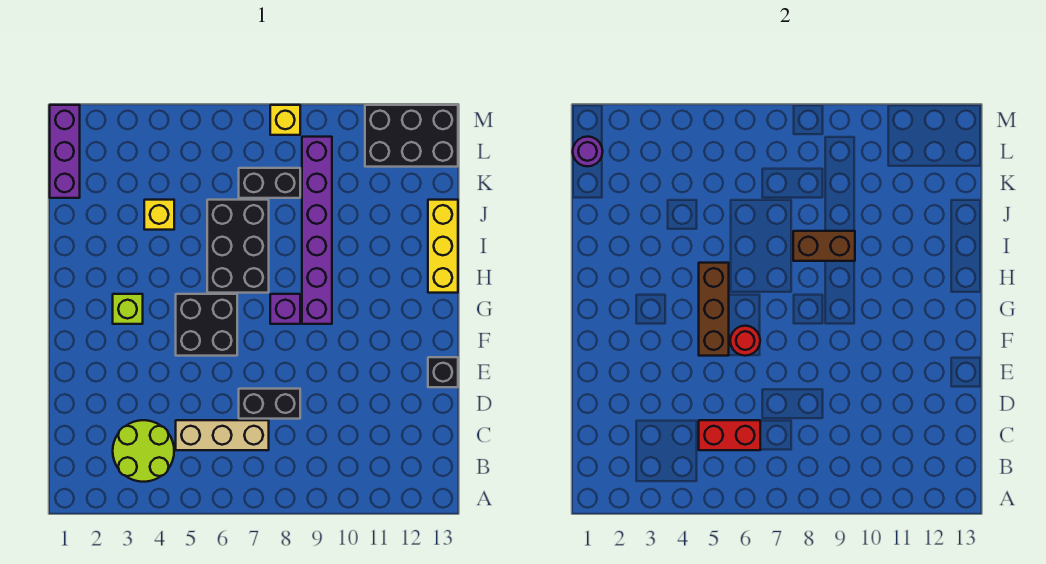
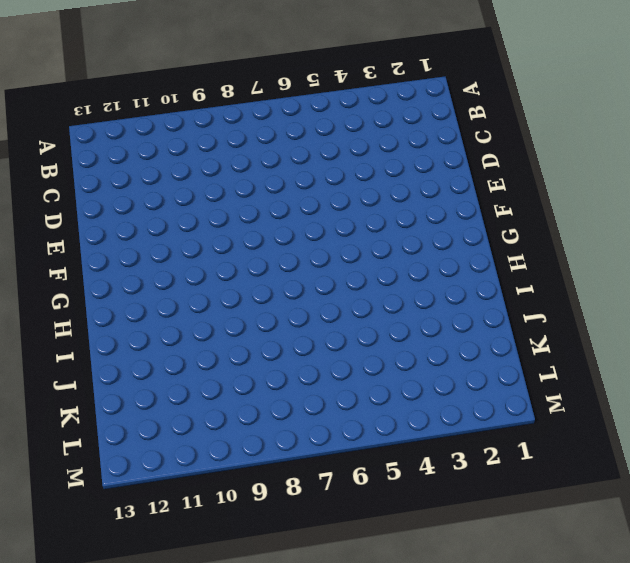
none -> lime 2x2 round brick [113,420,174,482]
none -> tan 1x3 brick [176,420,269,450]
none -> black 1x2 brick [239,389,300,419]

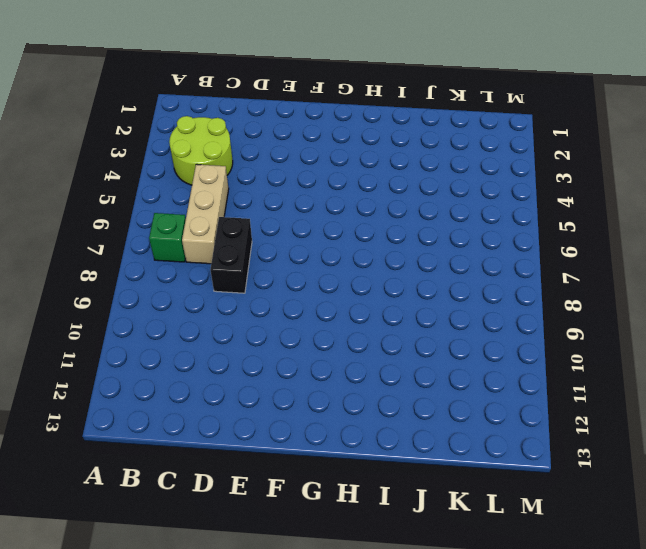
green 1x1 brick [149,213,186,262] -> none
none -> black 1x1 brick [428,357,458,387]
none -> black 2x2 brick [176,294,237,356]
none -> lime 1x1 brick [113,294,143,324]

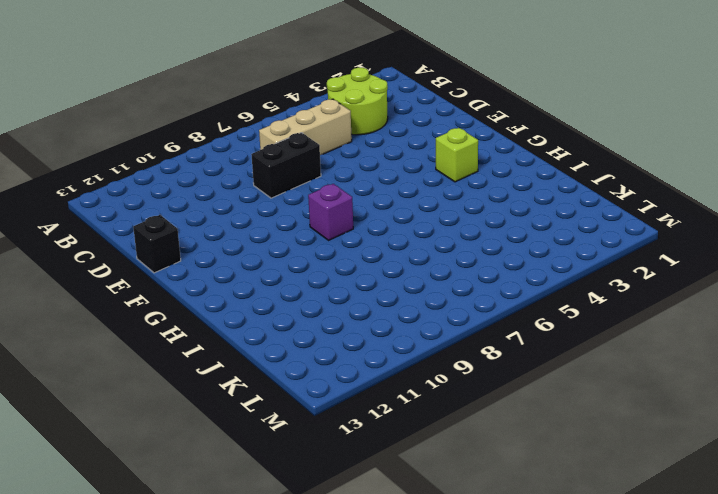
none -> black 2x2 brick [176,294,237,356]
none -> purple 1x6 brick [302,137,332,324]
none -> black 2x3 brick [207,200,269,293]

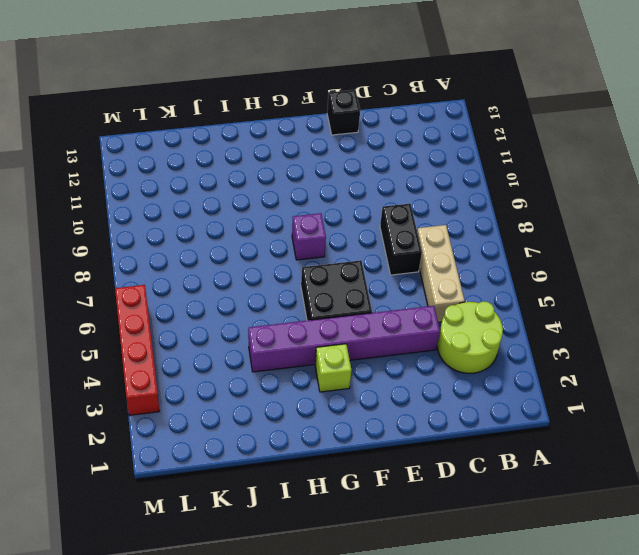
purple 1x6 brick [248,306,440,372] -> purple 1x6 brick moved to [302,137,332,324]
red 1x4 brick [115,285,159,415] -> none
none -> black 2x3 brick [207,200,269,293]
none -> yellow 1x3 brick [428,200,458,293]
none -> yellow 1x1 brick [144,200,174,230]

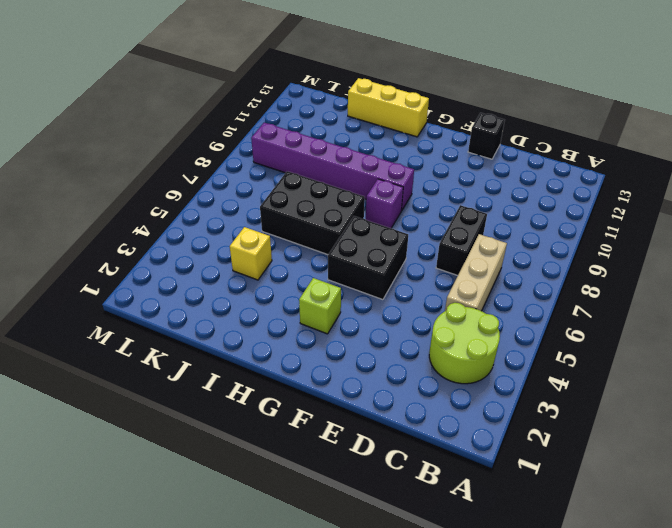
none -> purple 1x3 brick [50,105,80,198]
none -> black 1x2 brick [239,168,300,198]
none -> black 2x3 brick [365,105,458,167]

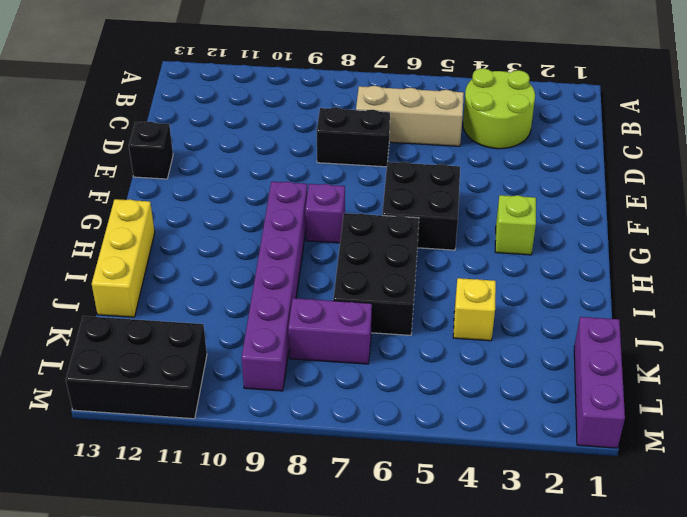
purple 1x2 brick [288,298,372,364] -> black 1x2 brick [239,168,300,198]
none -> yellow 1x1 brick [270,105,300,135]
none -> red 1x2 brick [699,420,760,450]
none -> brown 1x3 brick [699,263,729,356]

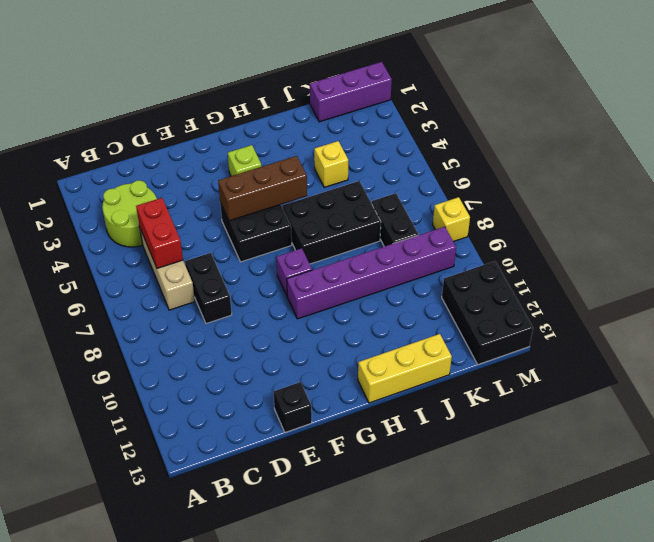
none -> red 1x1 round brick [730,326,760,356]
none -> brown 1x2 brick [793,231,855,261]
none -> purple 1x1 round brick [573,137,603,166]

